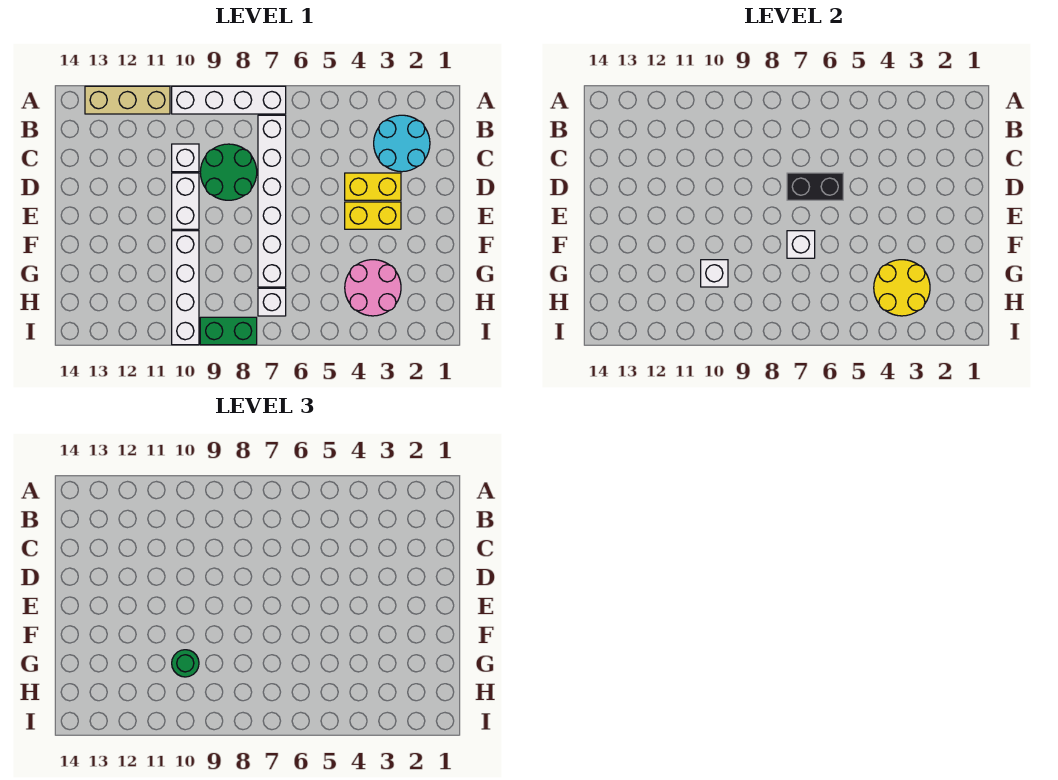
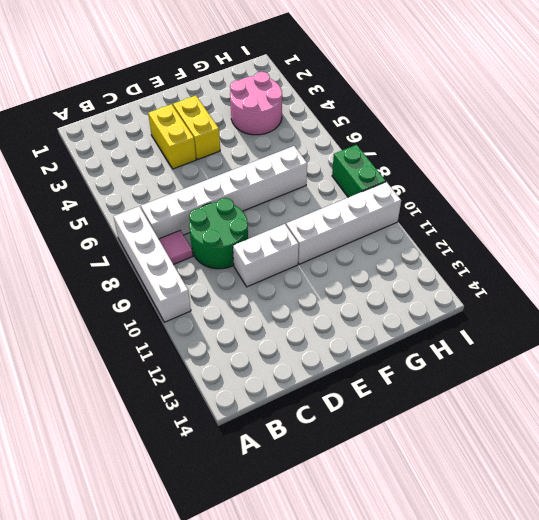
pink 1x1 tile [159,231,193,264] -> none
none -> tan 1x3 brick [85,86,170,114]
none -> cyan 2x2 round brick [374,115,430,172]
none -> white 1x1 brick [172,144,199,172]

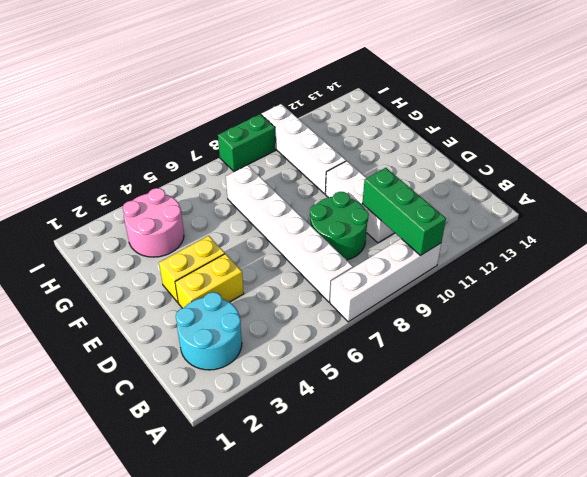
green 1x3 brick [362,168,446,255] -> none
none -> tan 1x3 brick [85,86,170,114]
none -> white 1x1 brick [258,288,286,316]
none -> black 1x2 brick [787,173,843,200]

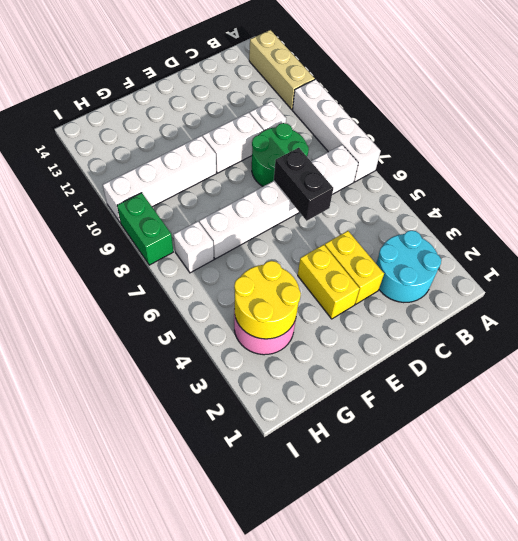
none -> white 1x1 brick [787,231,815,258]
none -> white 1x1 brick [701,260,728,287]
none -> green 1x1 round brick [172,650,199,677]

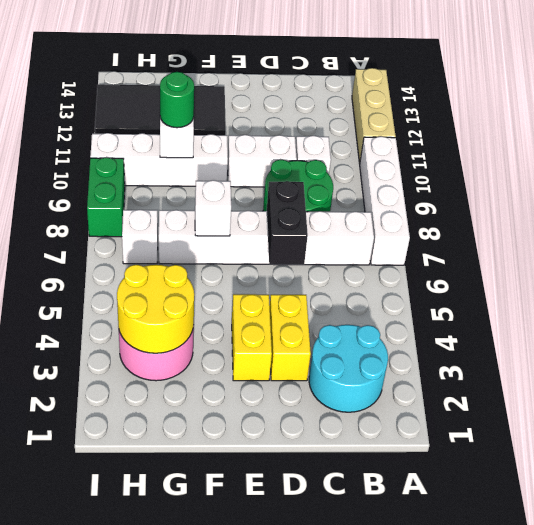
black 2x4 tile [95,84,226,135] -> none

